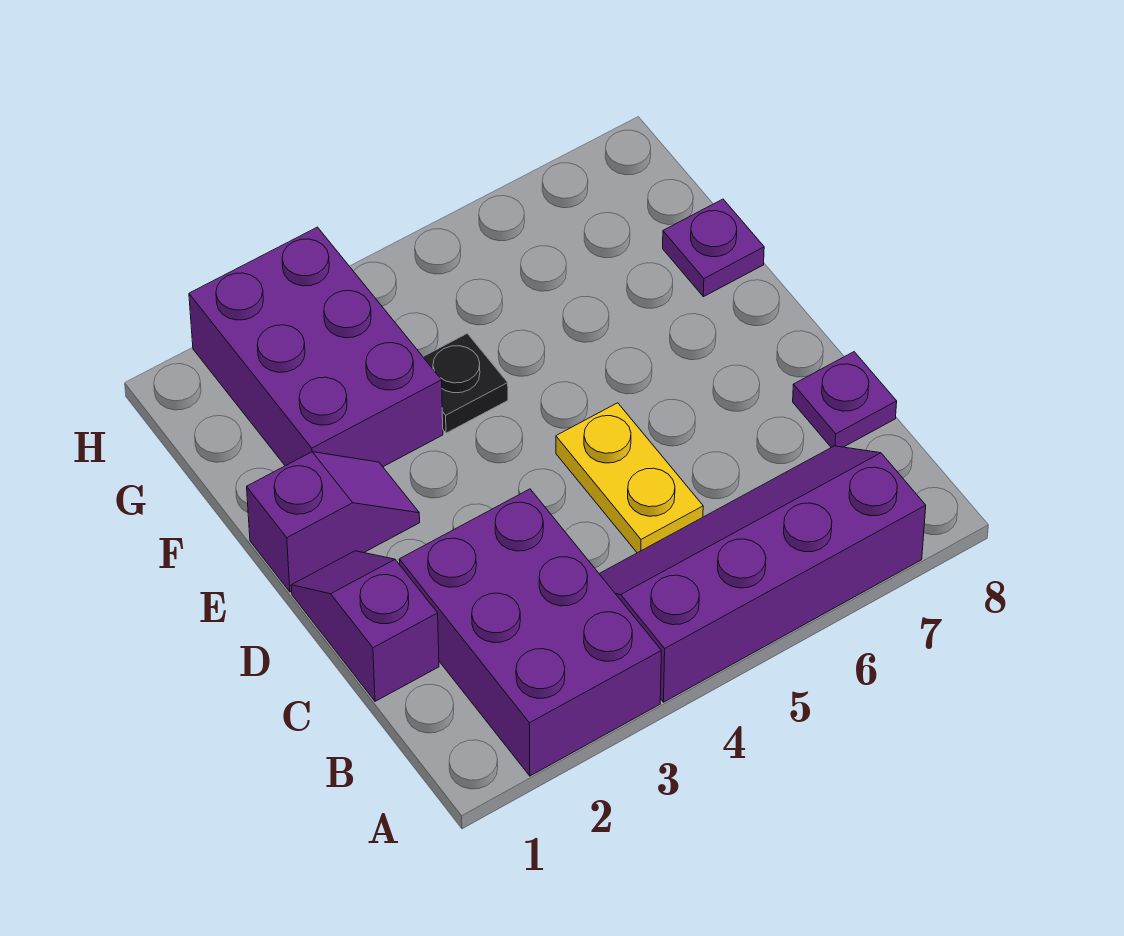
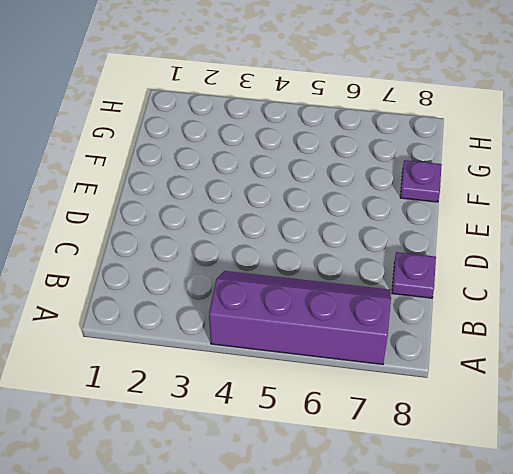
none -> purple 2x3 brick [399,489,661,776]
none -> purple 1x2 slope [291,551,439,701]

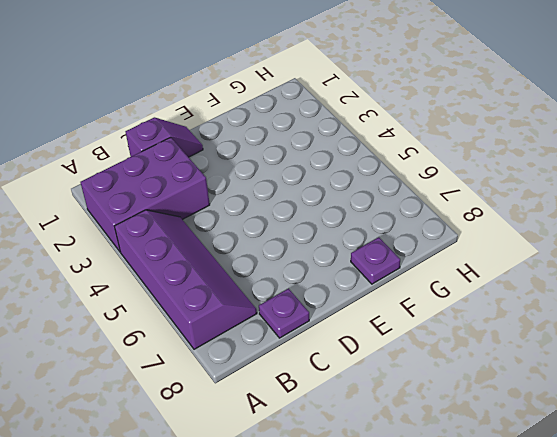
none -> yellow 1x2 plate [556,403,703,553]
none -> purple 1x2 slope [247,452,420,592]

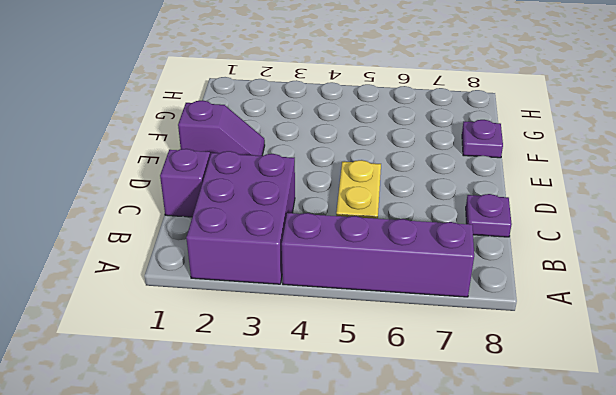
none -> purple 2x3 brick [189,227,443,467]
none -> black 1x1 plate [423,333,508,433]

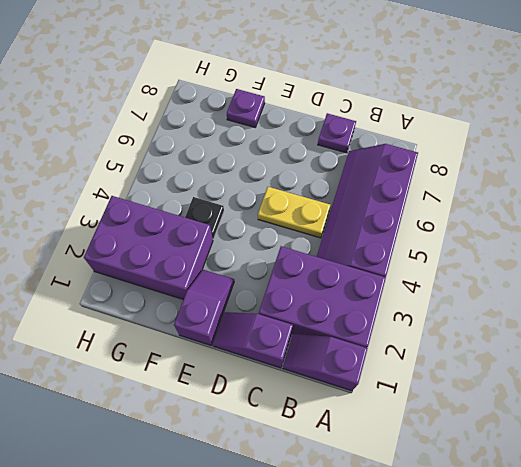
purple 1x2 slope [283,334,368,391] -> none

